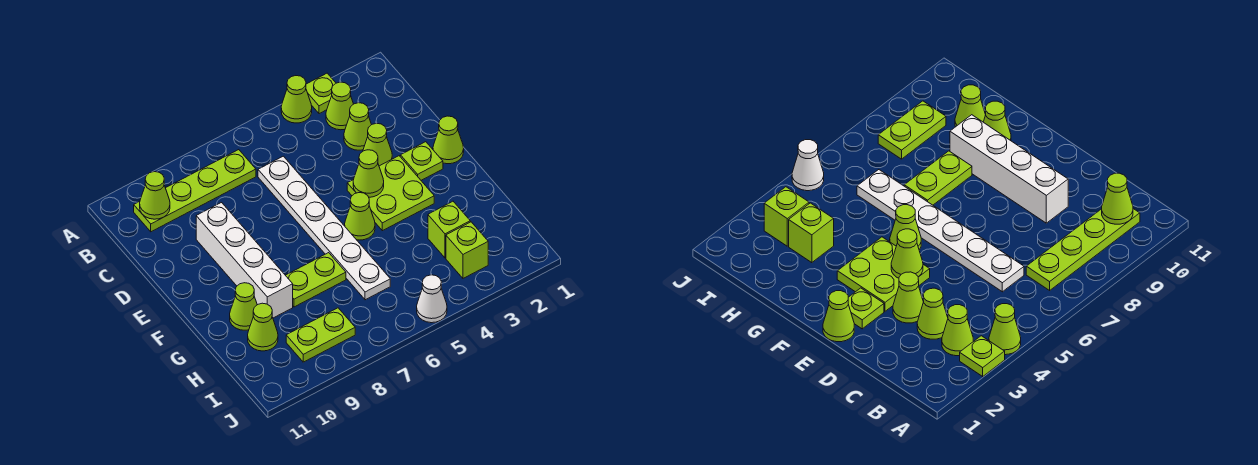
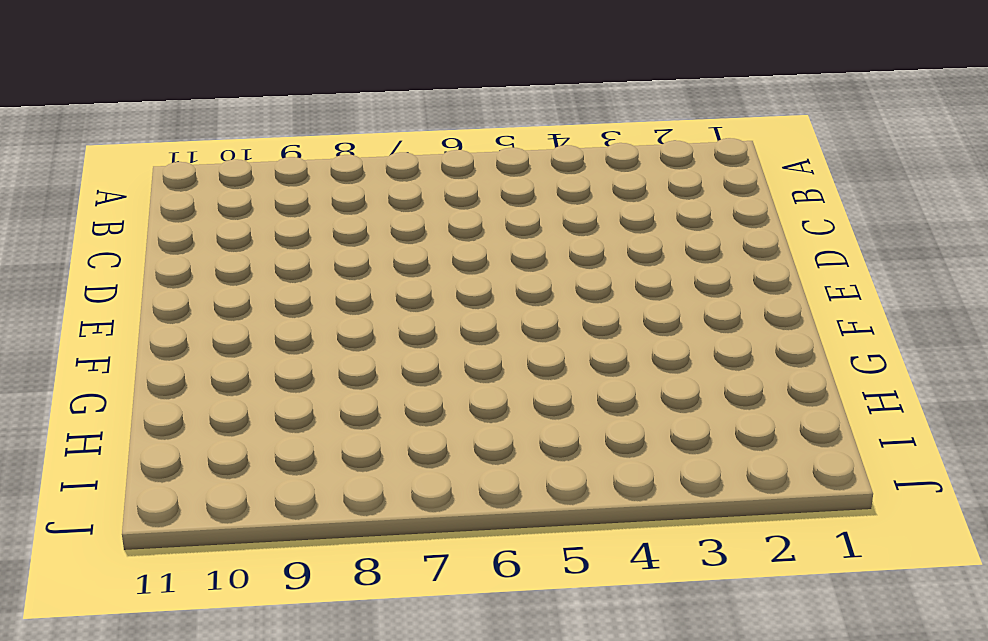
none -> lime 1x1 plate [306,73,336,114]
none -> lime 1x1 cone [281,76,312,123]
none -> lime 1x1 cone [326,82,353,130]

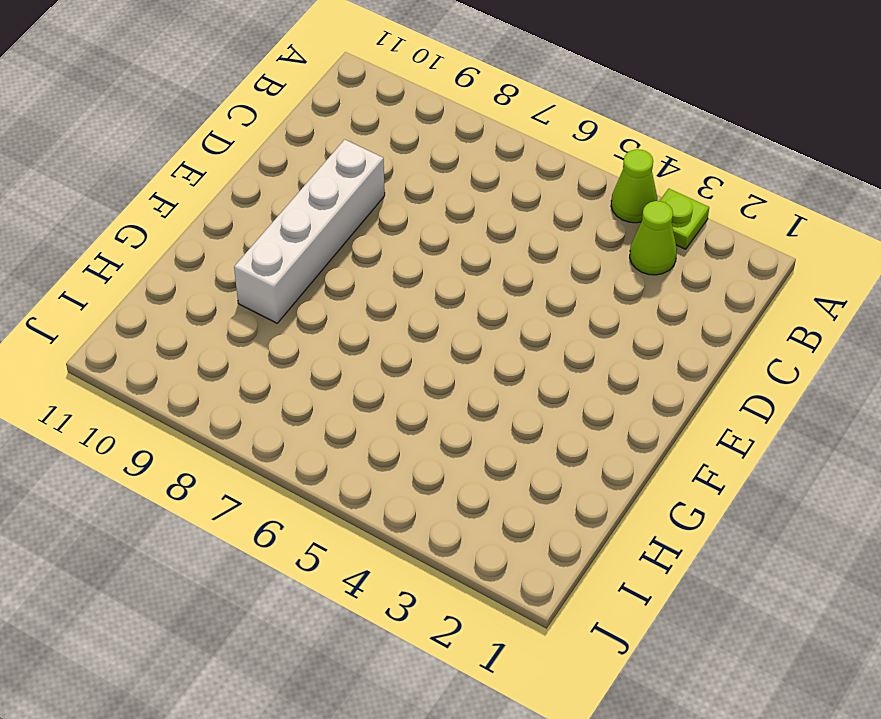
none -> lime 1x4 plate [134,150,256,232]
none -> lime 1x1 cone [344,103,372,150]
none -> white 1x6 plate [258,156,390,300]

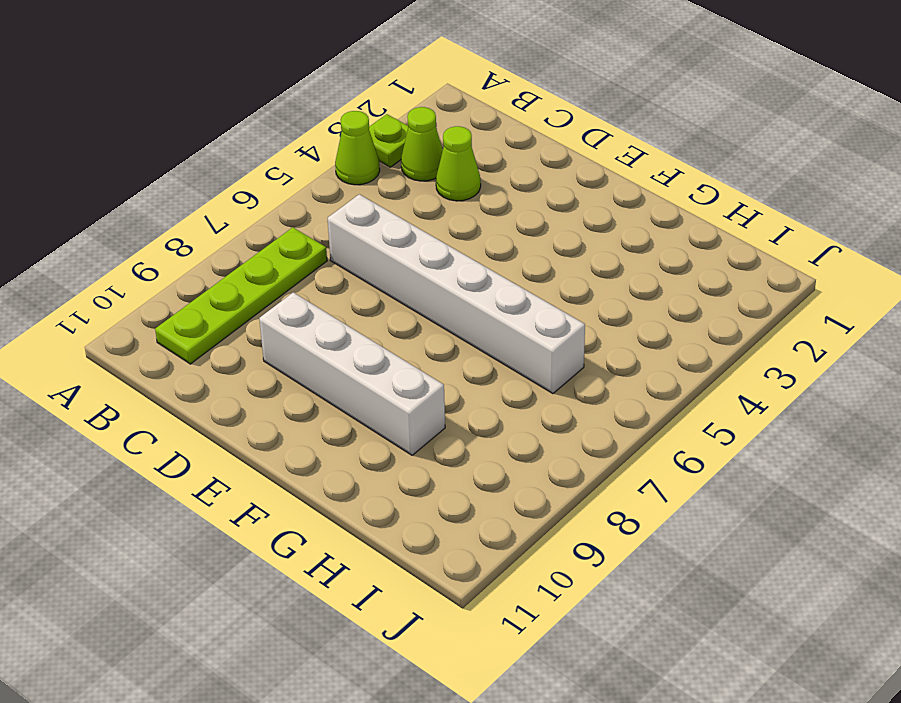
white 1x6 brick [328,194,585,394] -> white 1x6 plate [258,156,390,300]
none -> lime 1x1 cone [363,123,392,166]
none -> lime 1x1 cone [433,116,464,164]
none -> lime 1x1 plate [400,142,443,180]

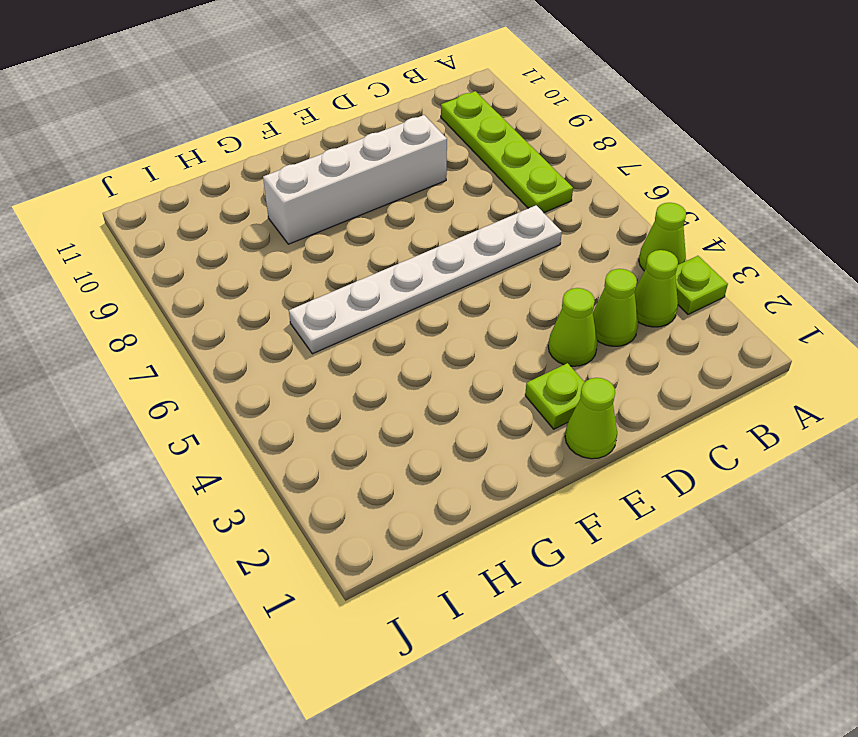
none -> lime 2x2 plate [347,156,434,231]
none -> lime 1x1 cone [345,193,375,240]
none -> lime 1x2 plate [285,253,346,307]

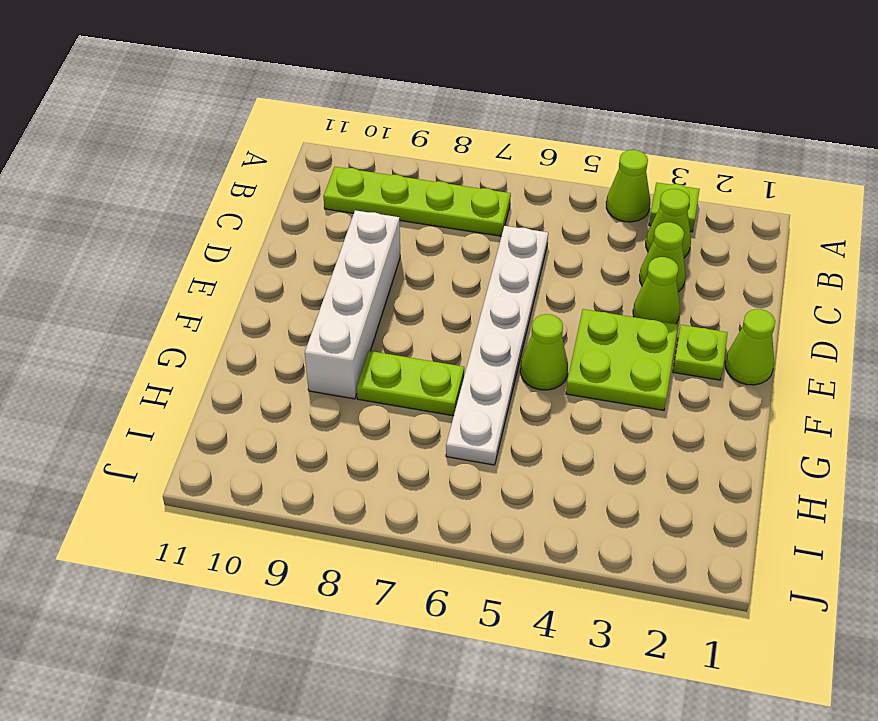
none -> lime 1x1 cone [230,283,257,330]
none -> lime 1x1 brick [428,201,470,258]
none -> lime 1x1 cone [248,303,278,351]

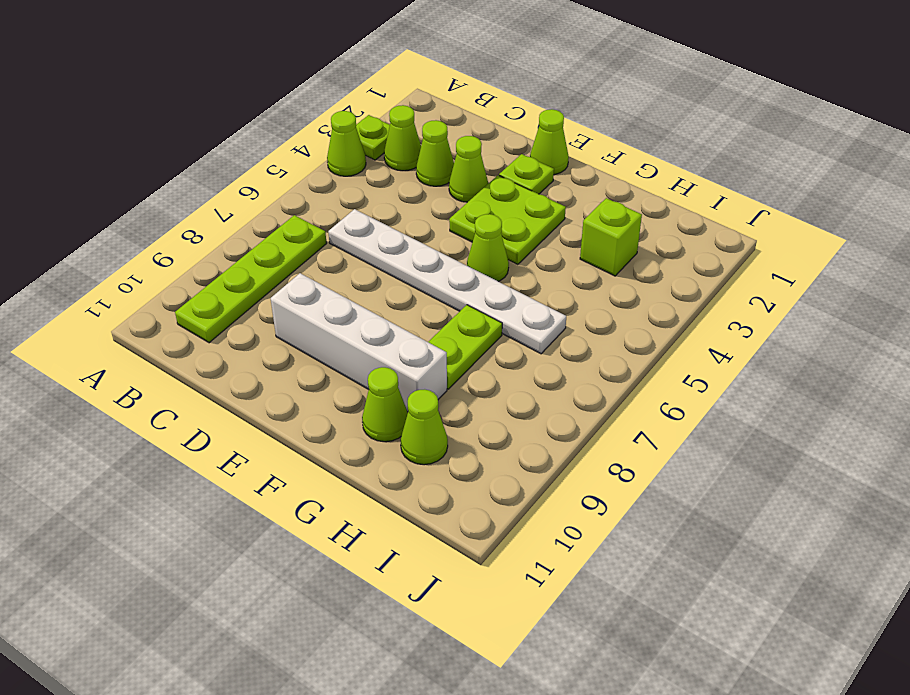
none -> lime 1x1 brick [446,222,488,278]
none -> lime 1x2 plate [286,308,355,362]
none -> white 1x1 cone [417,275,447,323]

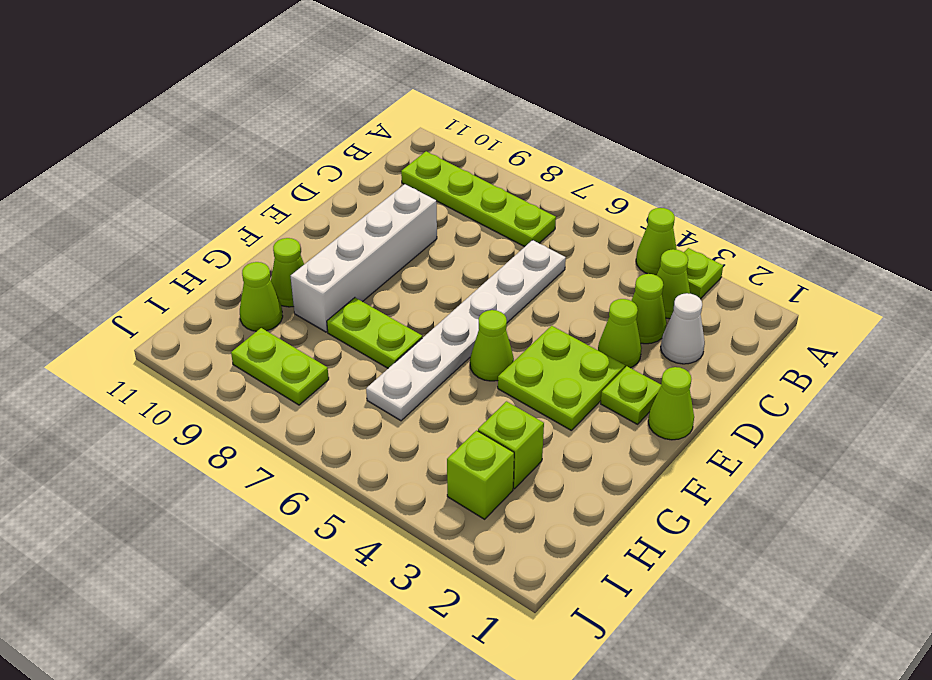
white 1x1 cone [661,293,705,364] -> white 1x1 cone moved to [417,275,447,323]
none -> lime 1x1 cone [140,172,170,219]
none -> lime 1x1 cone [353,150,384,197]

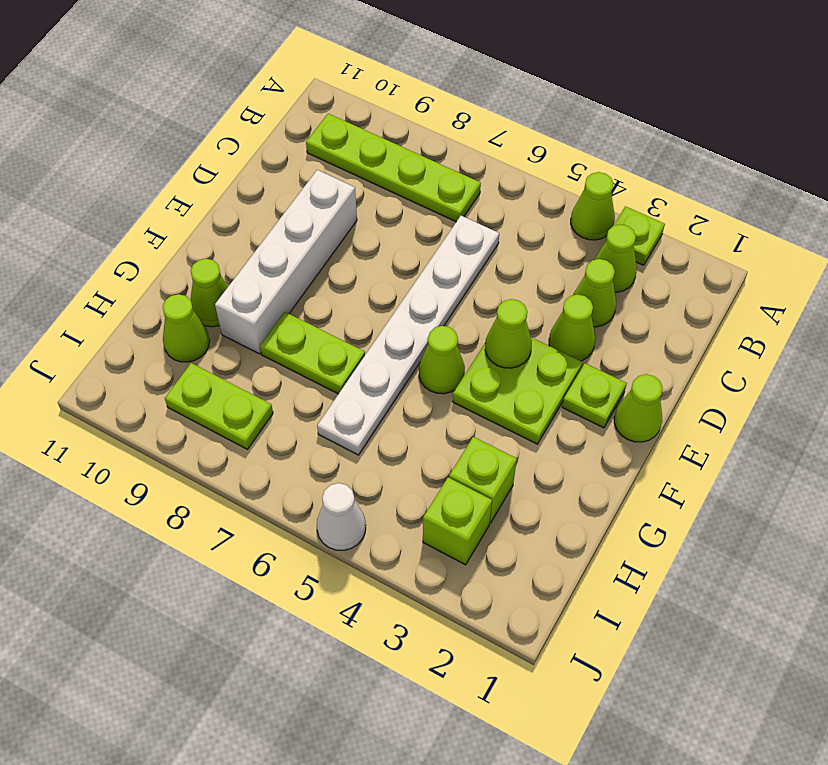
none -> lime 1x1 cone [140,172,170,219]

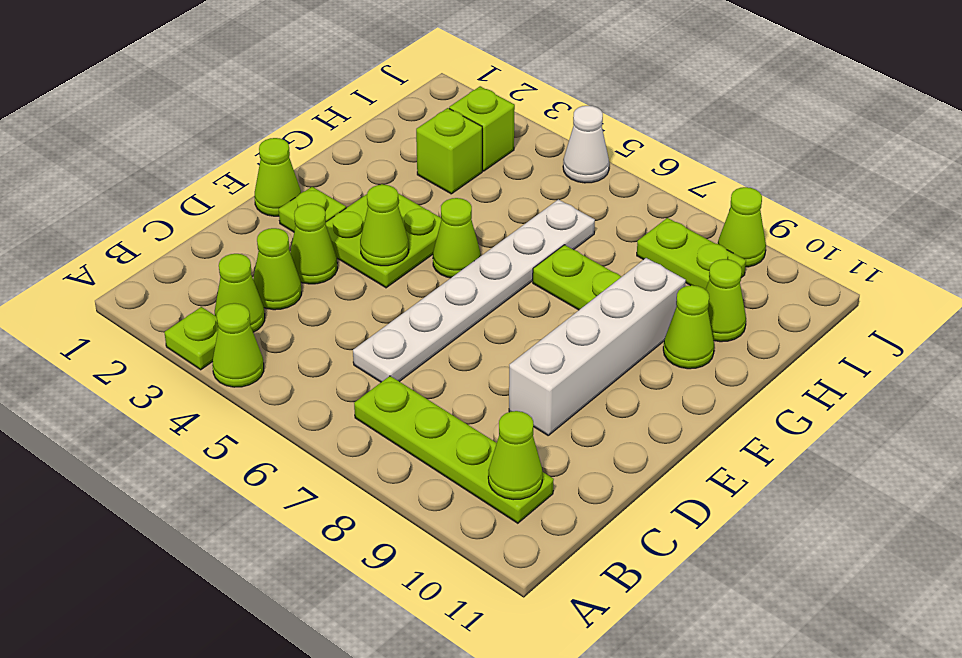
lime 1x1 cone [718,187,766,267] -> none

